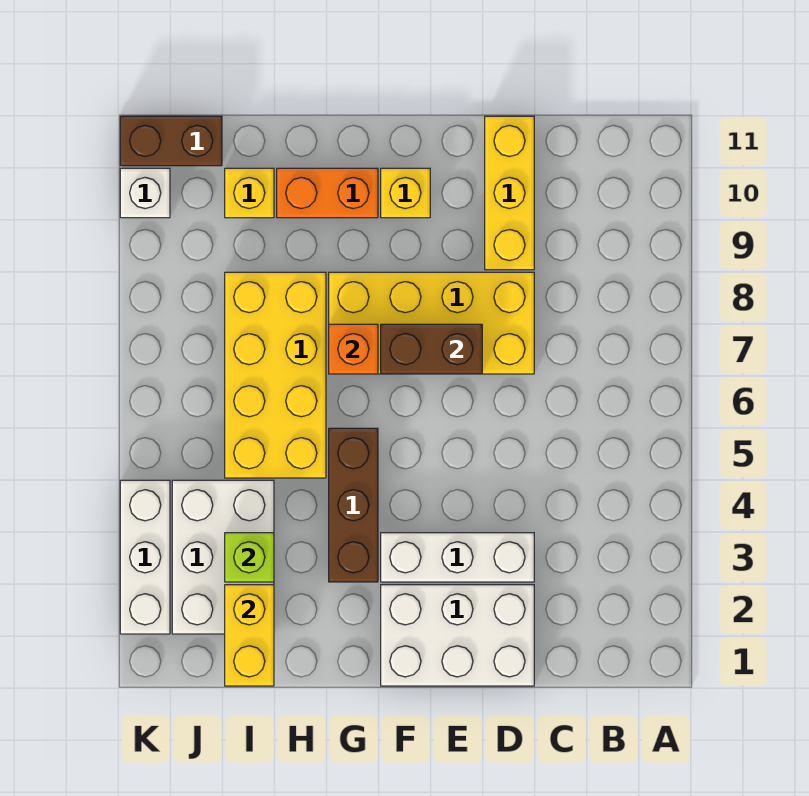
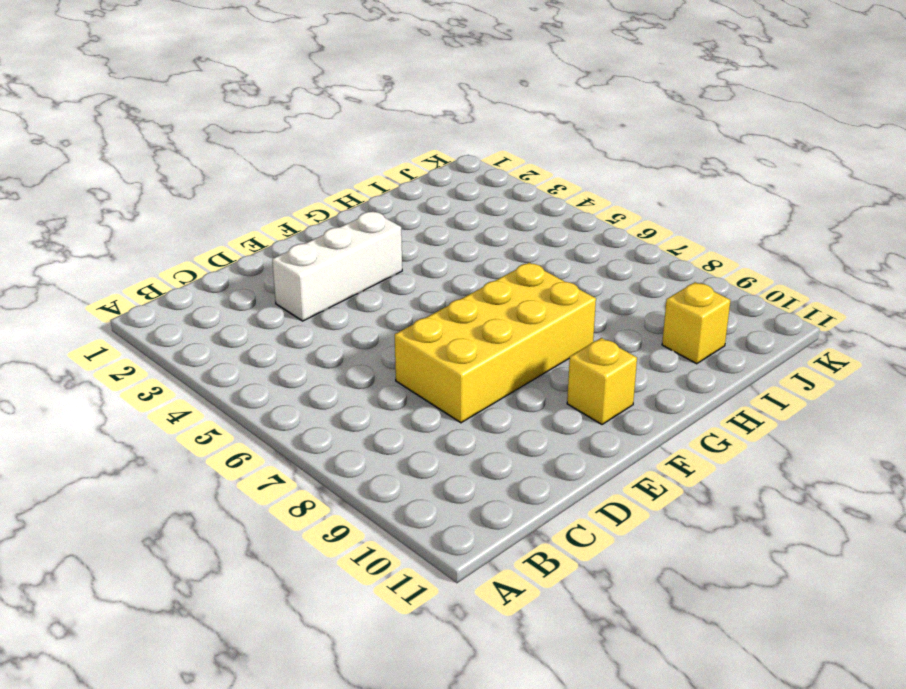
none -> white 2x3 brick [381,585,534,686]
none -> yellow 1x3 brick [485,116,534,270]
none -> brown 1x3 brick [329,428,378,582]

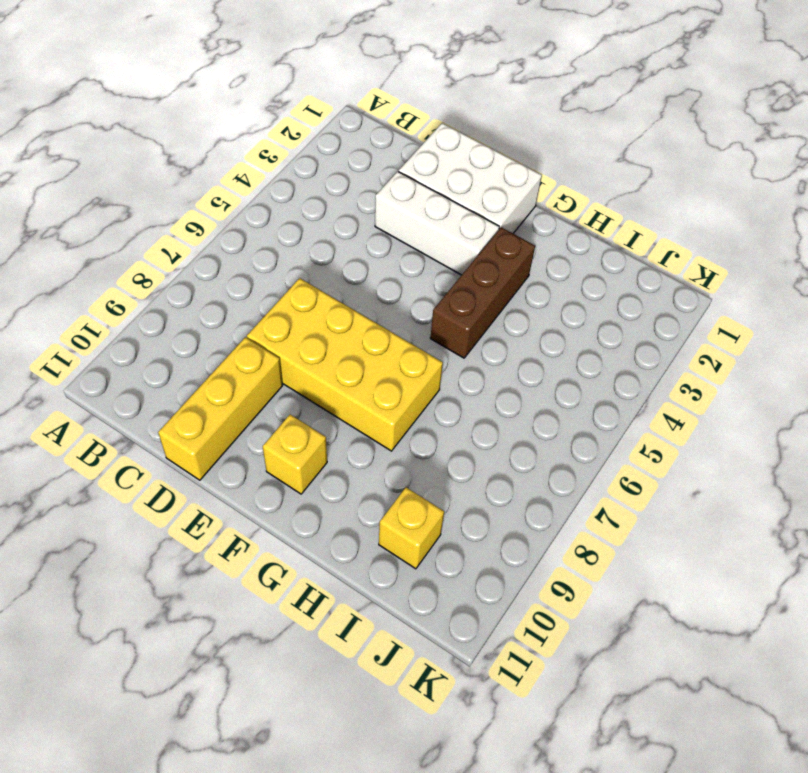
none -> orange 1x2 brick [277,168,378,218]
none -> yellow 2x4 brick [225,272,326,478]
none -> white 2x3 brick [172,480,274,634]

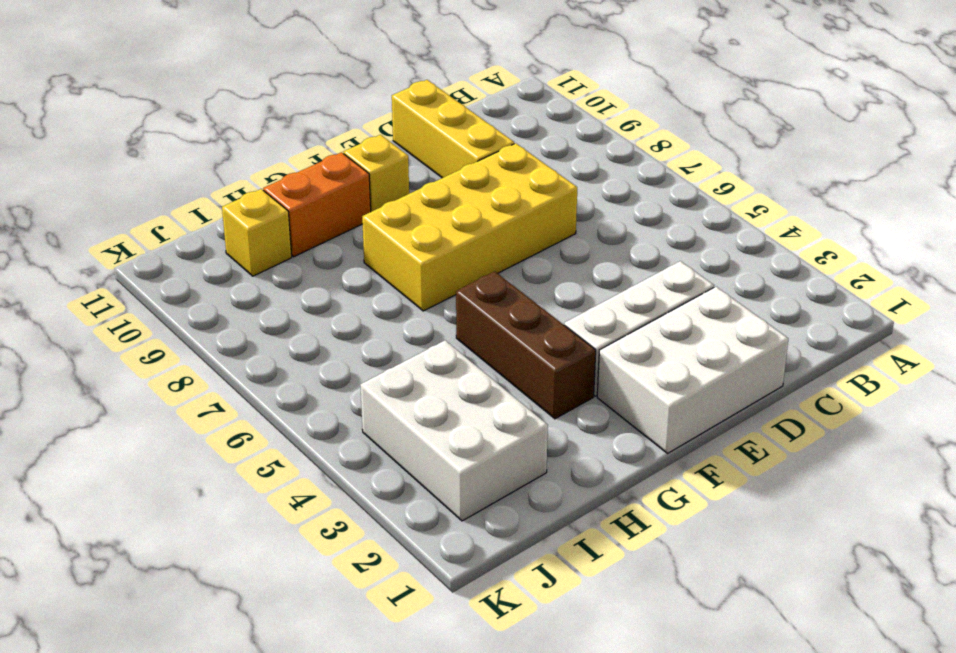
none -> yellow 2x4 brick [225,272,326,478]
none -> brown 1x2 brick [120,116,222,166]
none -> white 1x3 brick [120,480,170,634]

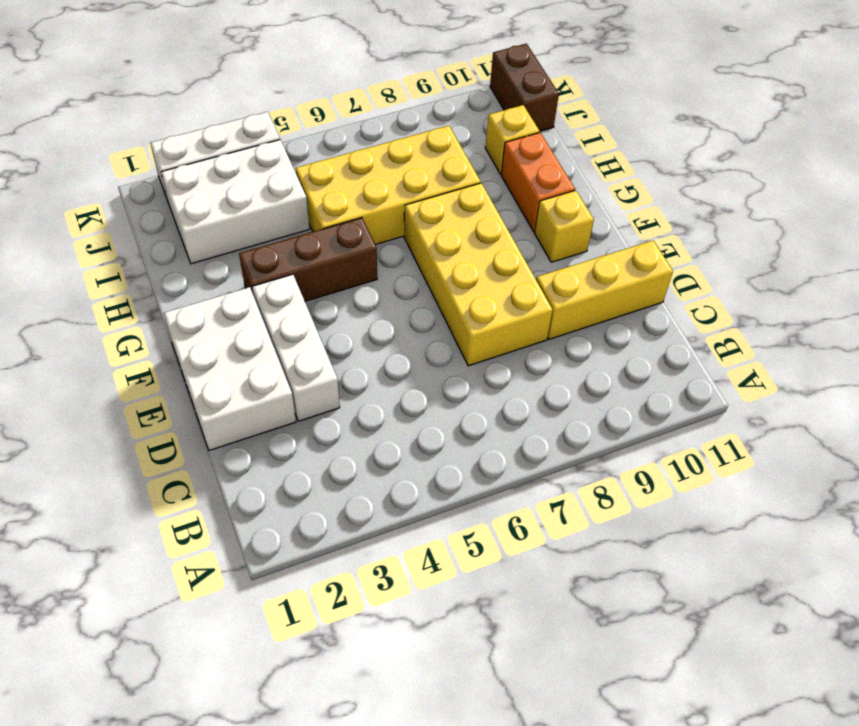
none -> white 1x1 brick [120,168,170,218]
none -> brown 1x2 brick [381,324,482,374]
none -> orange 1x1 brick [329,324,378,374]

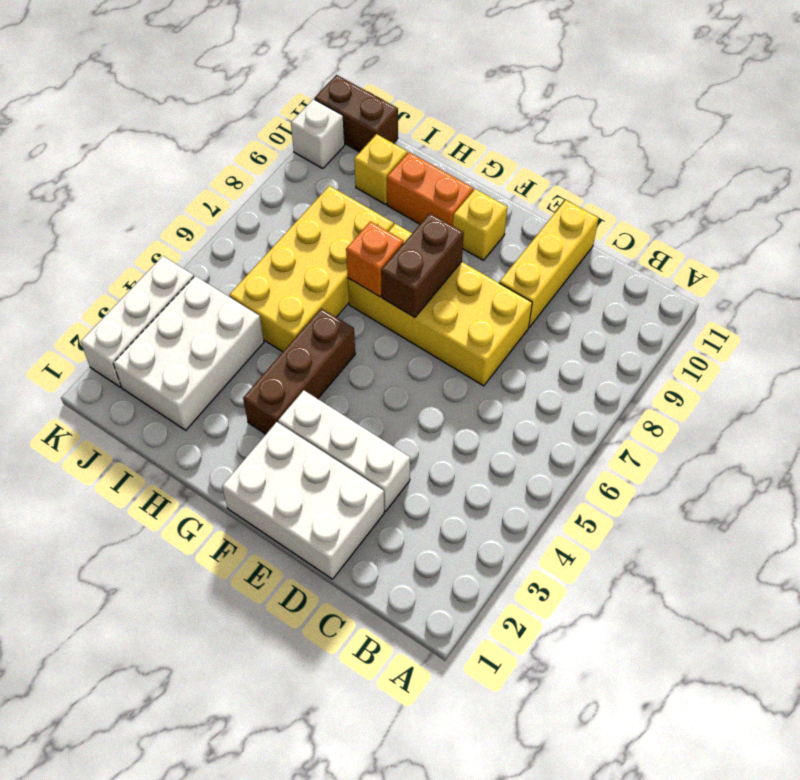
brown 1x2 brick [381,213,464,317] -> brown 1x2 brick turned to [381,324,482,374]
none -> yellow 1x2 brick [225,585,274,686]
none -> lime 1x1 brick [225,533,274,582]

